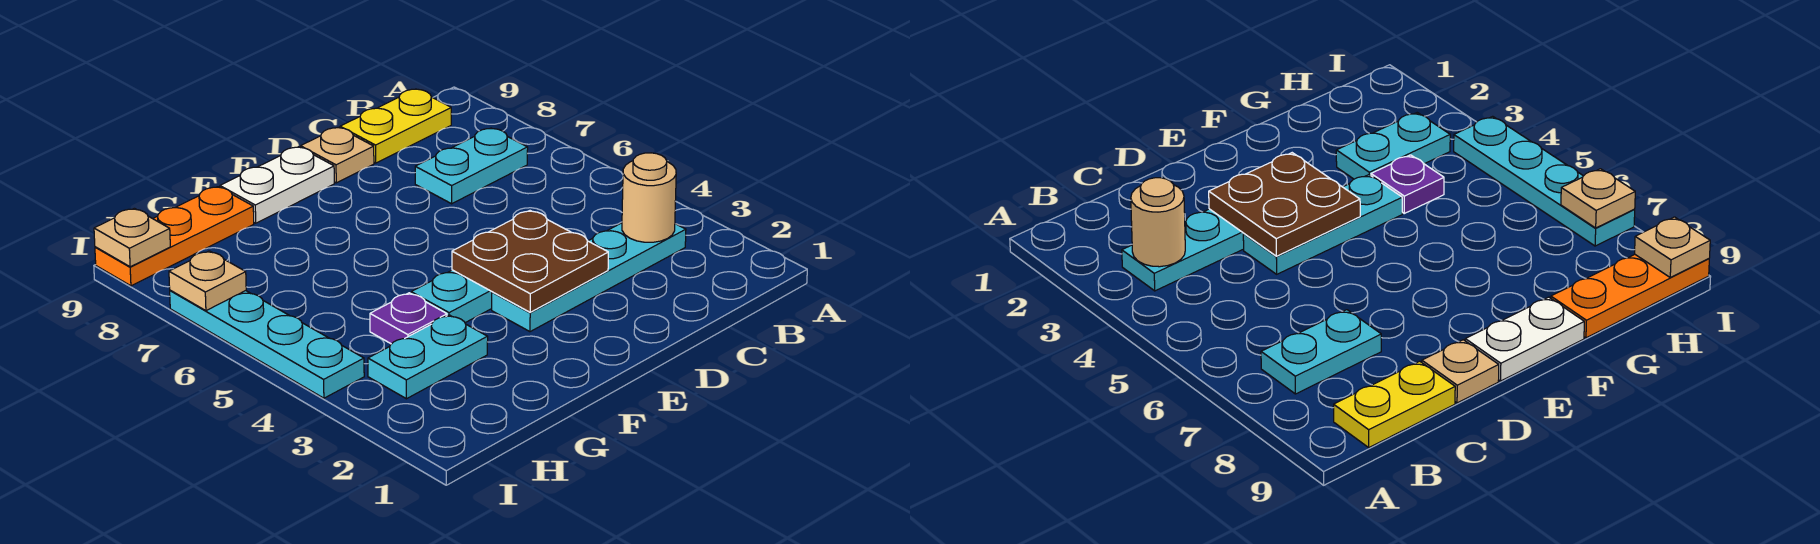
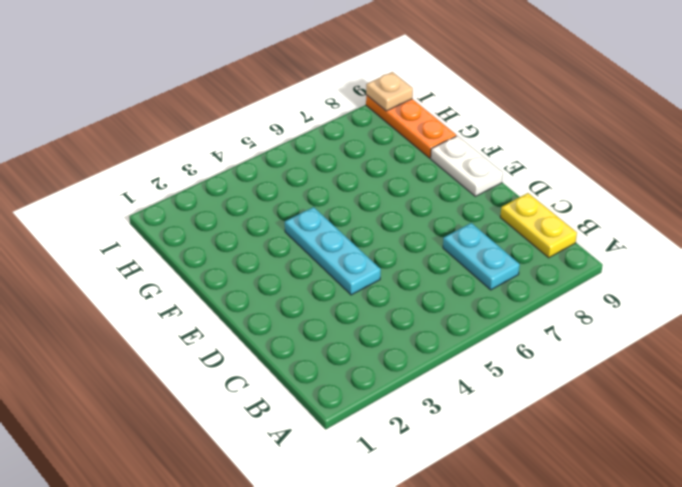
none -> cyan 1x4 plate [492,223,686,332]
none -> tan 1x1 plate [301,128,374,183]
none -> cyan 1x2 plate [368,315,488,399]

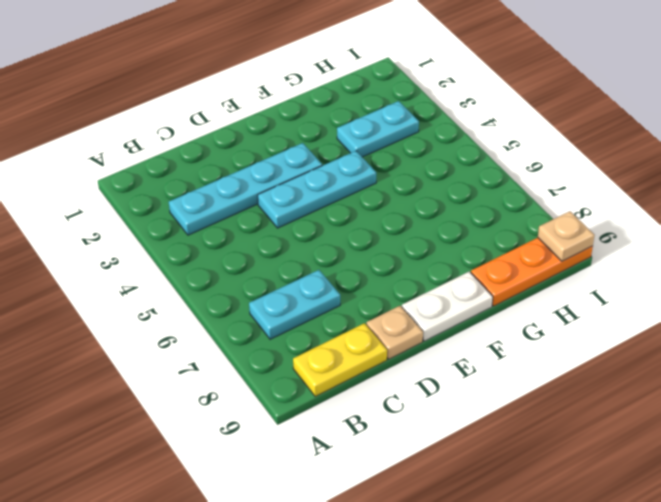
none -> purple 1x1 plate [370,293,447,344]
none -> cyan 1x4 plate [170,290,364,398]
none -> tan 1x1 round brick [622,153,676,242]

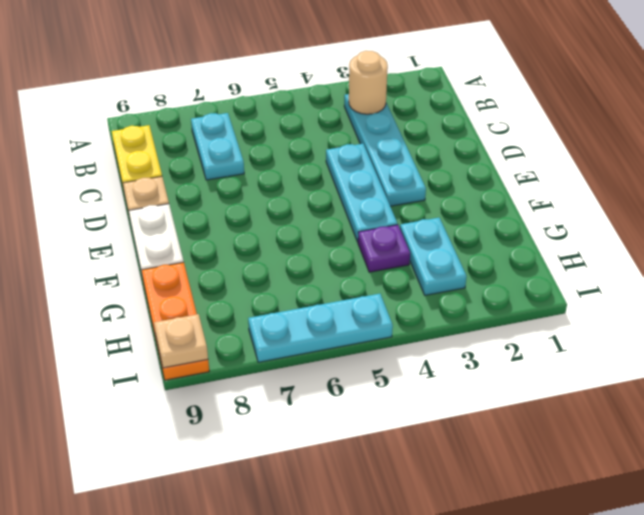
cyan 1x3 plate [248,294,393,362] -> cyan 1x4 plate [170,290,364,398]
none -> brown 2x2 plate [452,211,608,312]
none -> tan 1x1 plate [169,251,246,311]

